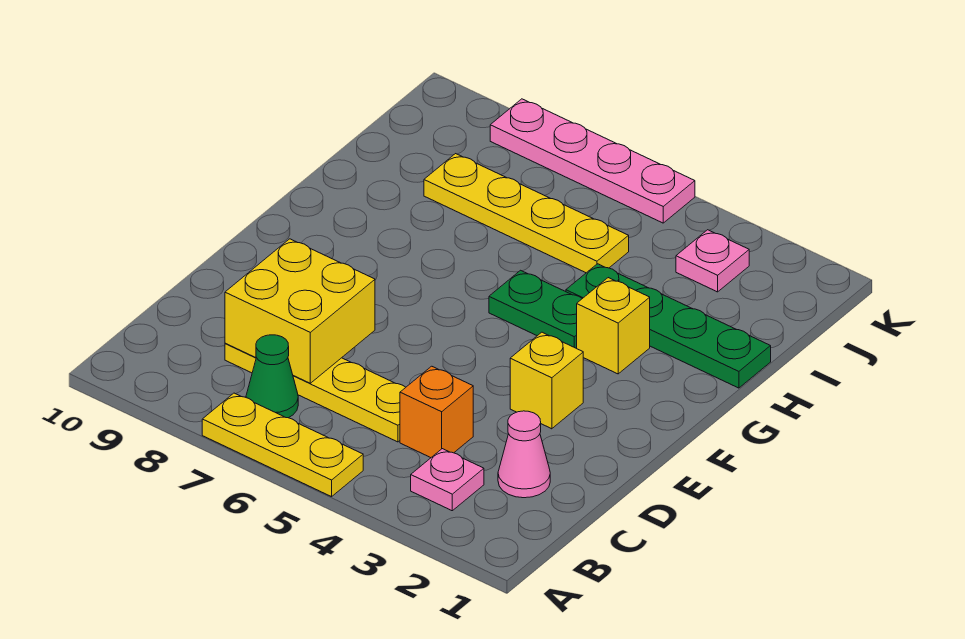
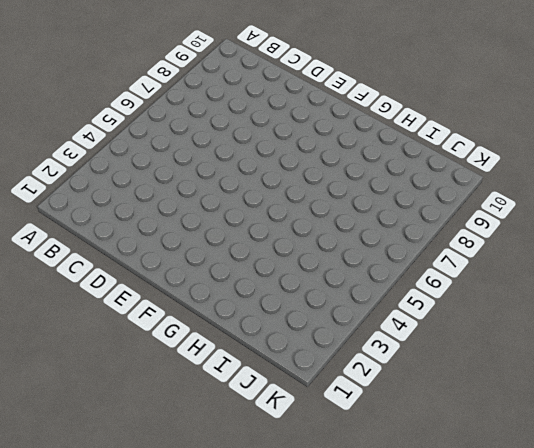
none -> yellow 1x3 plate [202,393,363,497]
none -> pink 1x1 plate [411,449,484,511]
none -> green 1x1 cone [246,335,298,418]

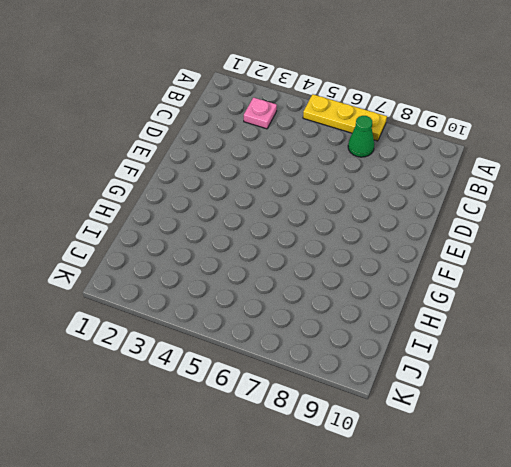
none -> pink 1x1 cone [498,411,550,498]
none -> orange 1x1 brick [400,366,473,458]
none -> yellow 1x4 plate [225,343,406,442]

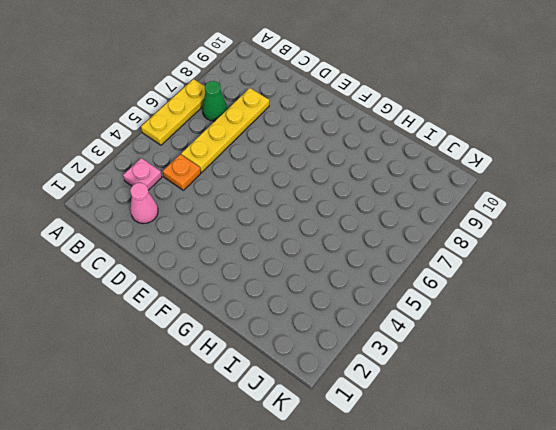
orange 1x1 plate [163,154,201,190] -> orange 1x1 brick [400,366,473,458]
none -> yellow 1x1 brick [510,332,583,429]
none -> yellow 1x1 brick [577,278,650,374]
none -> green 1x2 plate [489,270,582,348]

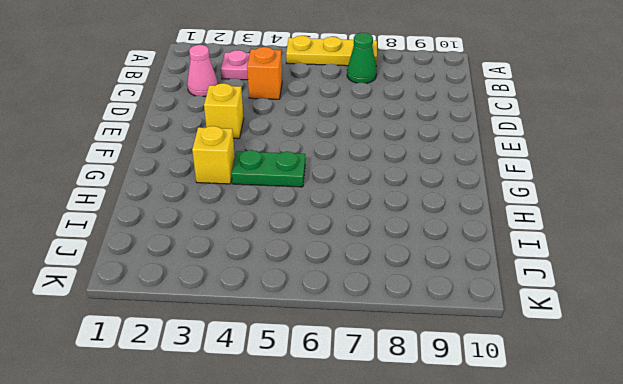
none -> yellow 1x4 plate [225,343,406,442]
none -> green 1x4 plate [566,264,771,388]
none -> yellow 1x4 plate [424,154,629,273]

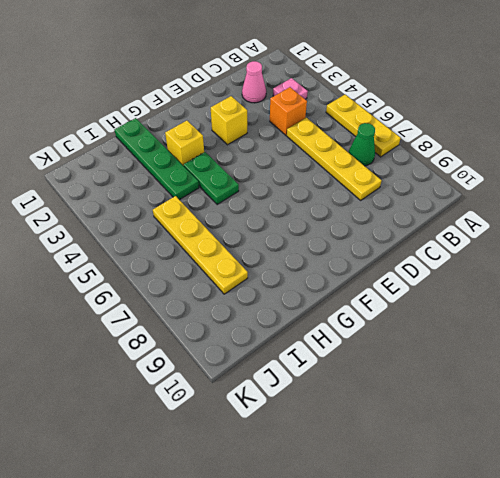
none -> pink 1x1 plate [676,230,749,292]
none -> pink 1x4 plate [490,99,695,223]
none -> yellow 2x2 brick [225,239,375,383]

